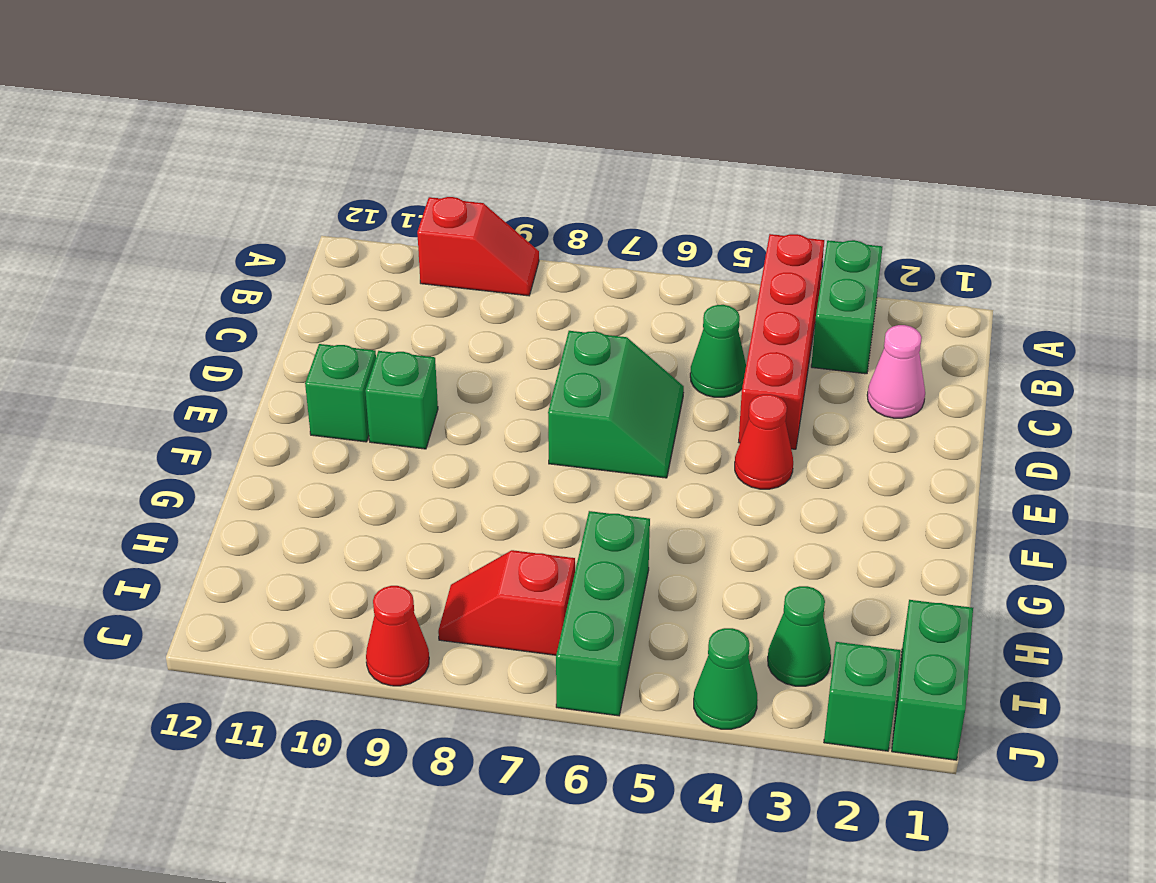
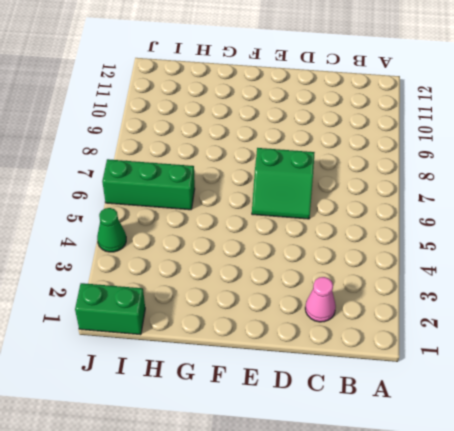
none -> green 1x2 brick [811,240,882,374]
none -> red 1x4 brick [739,234,824,449]
none -> red 1x2 slope [417,197,539,296]

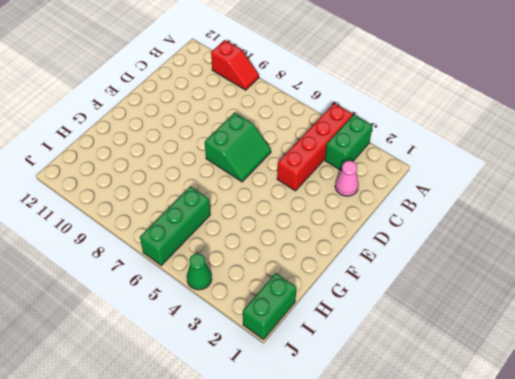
none -> green 1x1 cone [690,305,746,397]
none -> red 1x1 cone [735,394,793,489]
none -> green 1x1 brick [365,351,438,449]

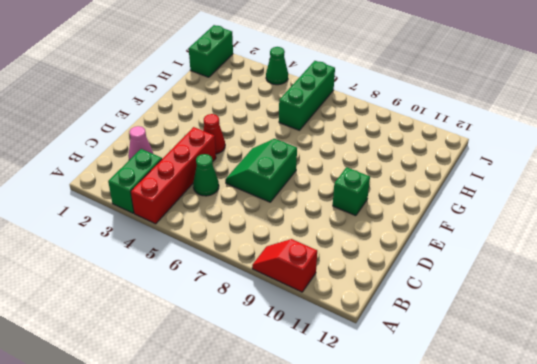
none -> green 1x1 brick [305,344,376,442]
none -> green 1x1 cone [768,586,831,686]
none -> red 1x2 slope [438,550,575,655]

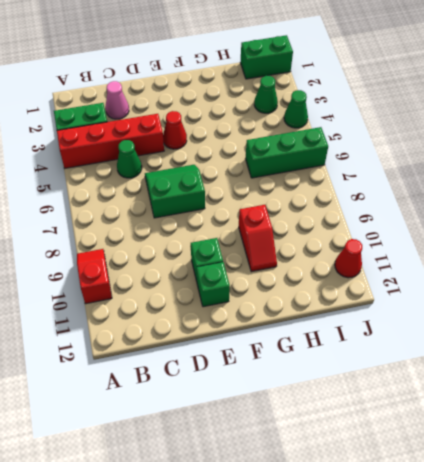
red 1x2 slope [239,205,277,272] -> red 1x2 slope moved to [438,550,575,655]
red 1x1 cone [335,239,362,278] -> red 1x1 cone moved to [366,586,429,686]
none -> green 1x1 brick [824,642,901,751]

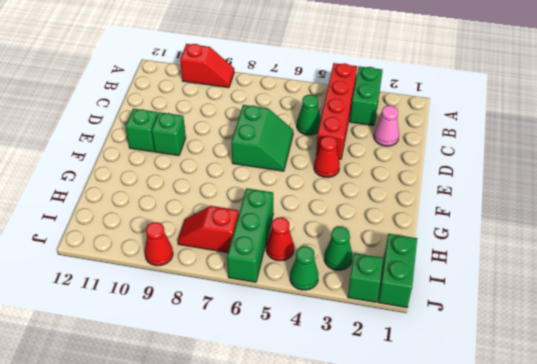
red 1x1 cone [266,217,294,261] -> none

